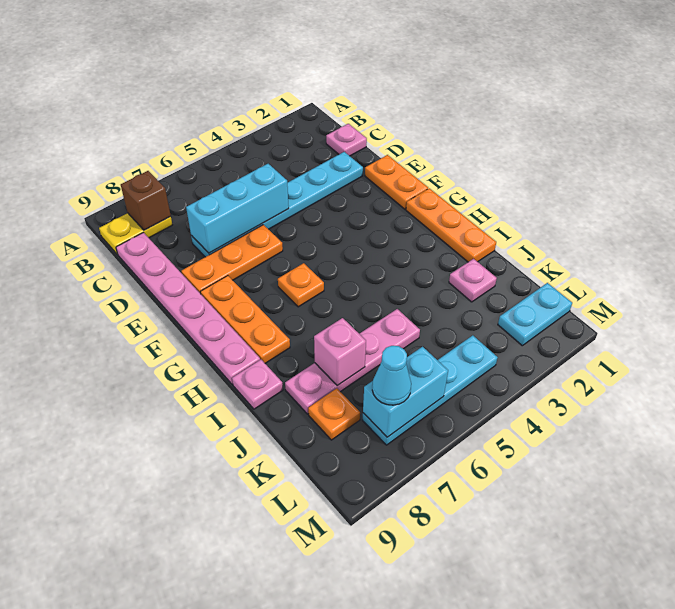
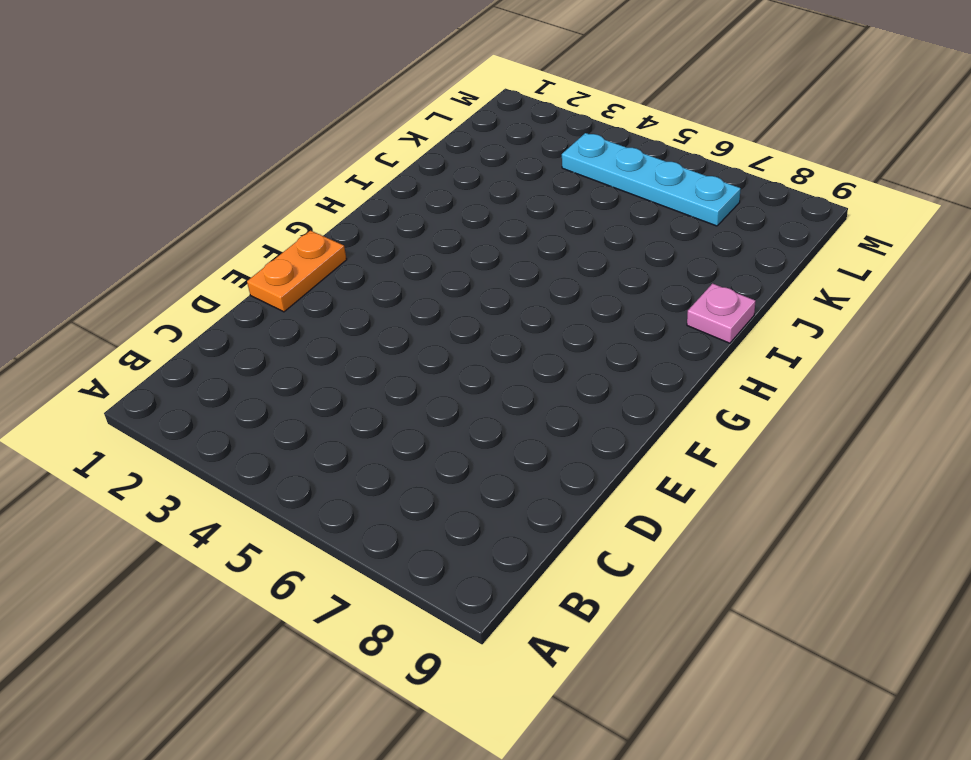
none -> yellow 1x2 plate [99,213,172,255]
none -> pink 1x1 plate [326,124,367,156]
none -> pink 1x6 plate [116,233,260,384]

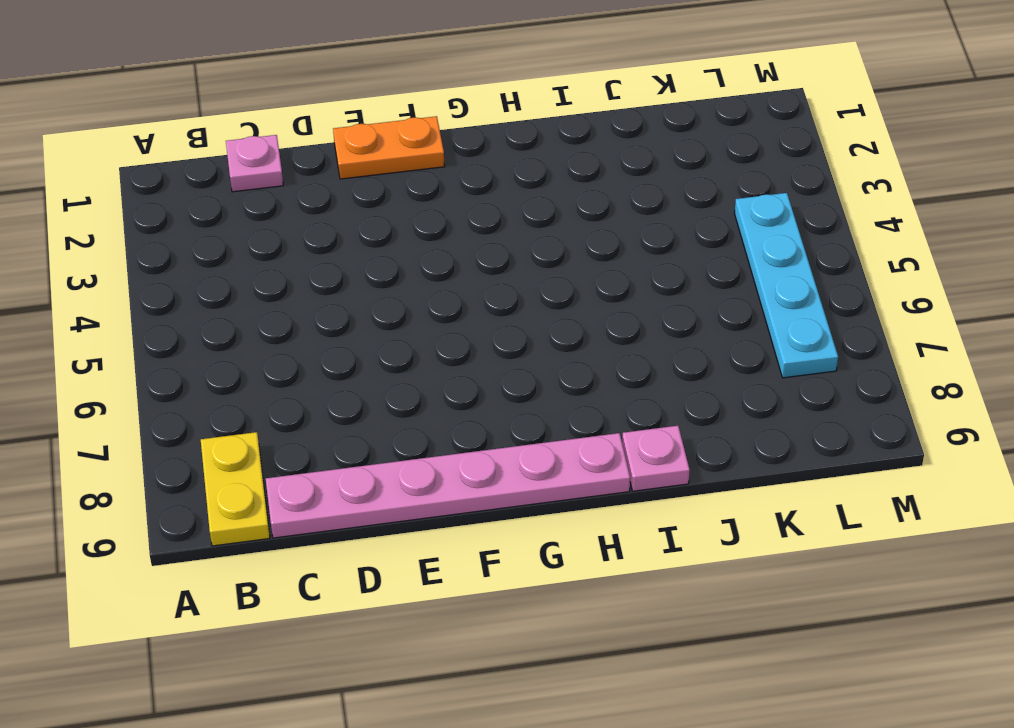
none -> cyan 1x6 plate [191,152,363,257]
none -> orange 1x3 plate [181,225,283,294]
none -> orange 1x3 plate [200,276,290,363]

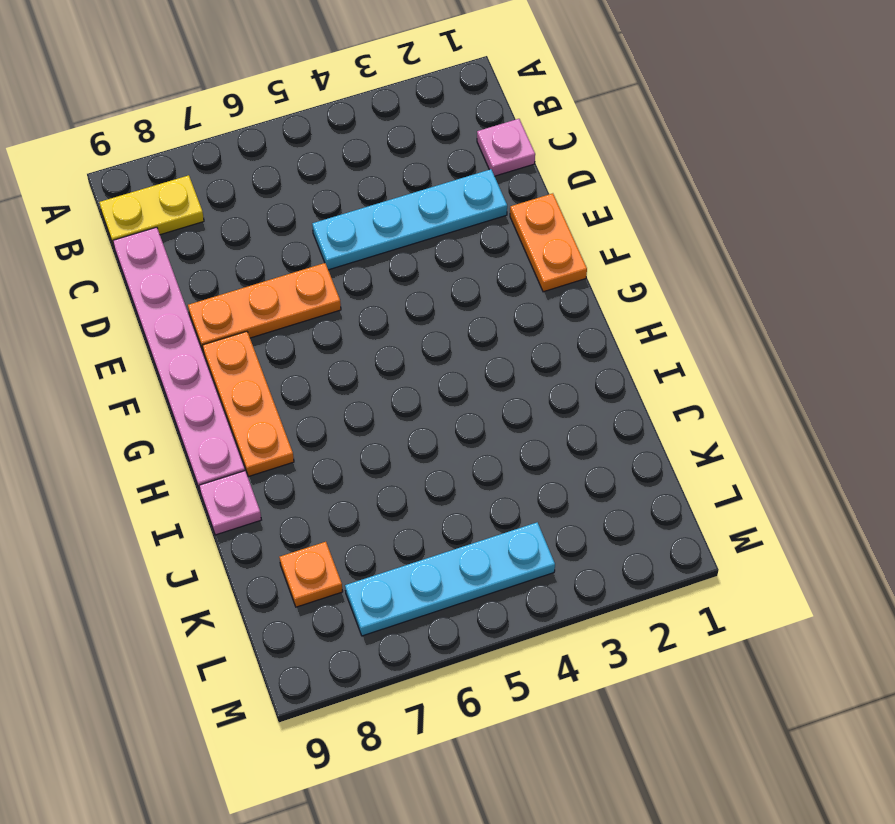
cyan 1x4 plate [312,169,507,270] -> cyan 1x6 plate [191,152,363,257]
none -> orange 1x3 plate [406,188,496,262]
none -> orange 1x1 plate [278,263,324,307]
none -> pink 1x1 plate [449,259,497,302]

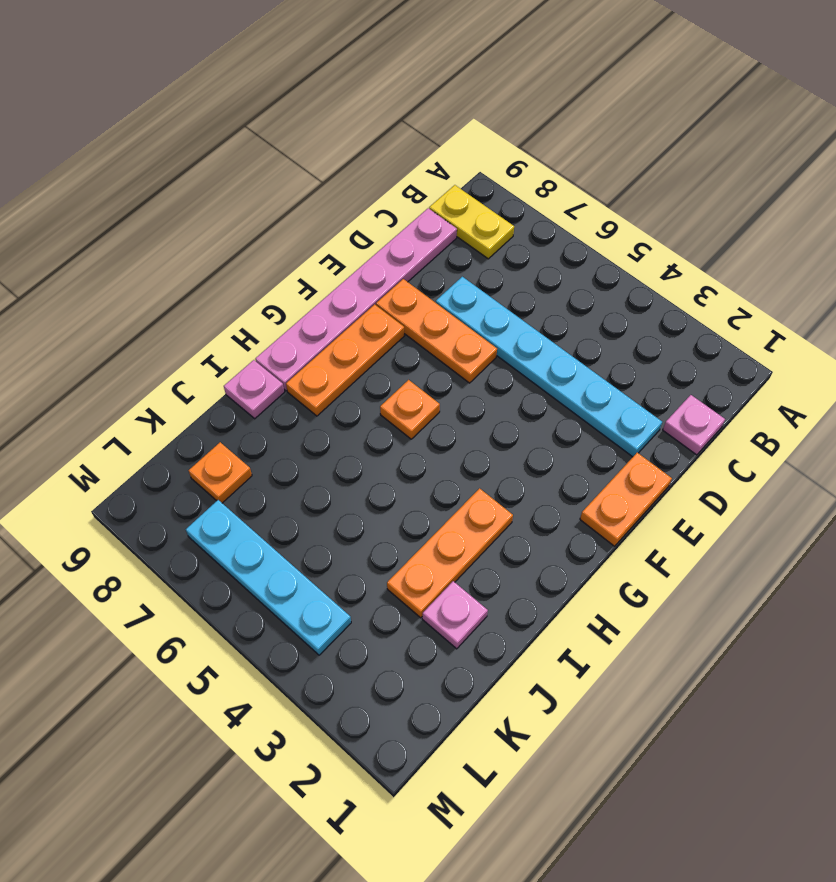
orange 1x3 plate [387,488,513,618] -> orange 1x3 plate moved to [406,188,496,262]
none -> pink 1x4 plate [285,309,420,414]
none -> cyan 1x2 plate [498,283,572,346]
none -> brown 1x1 brick [121,171,171,230]

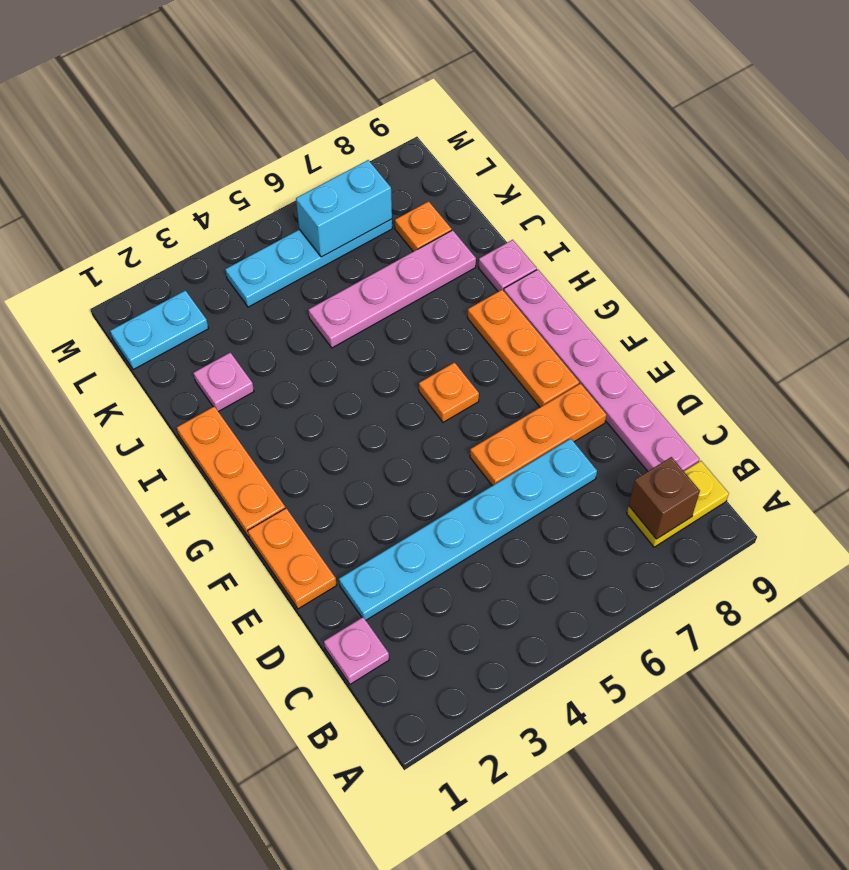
none -> cyan 1x3 brick [186,164,289,253]
none -> pink 1x1 brick [314,318,366,386]
none -> cyan 1x1 cone [372,346,411,405]

